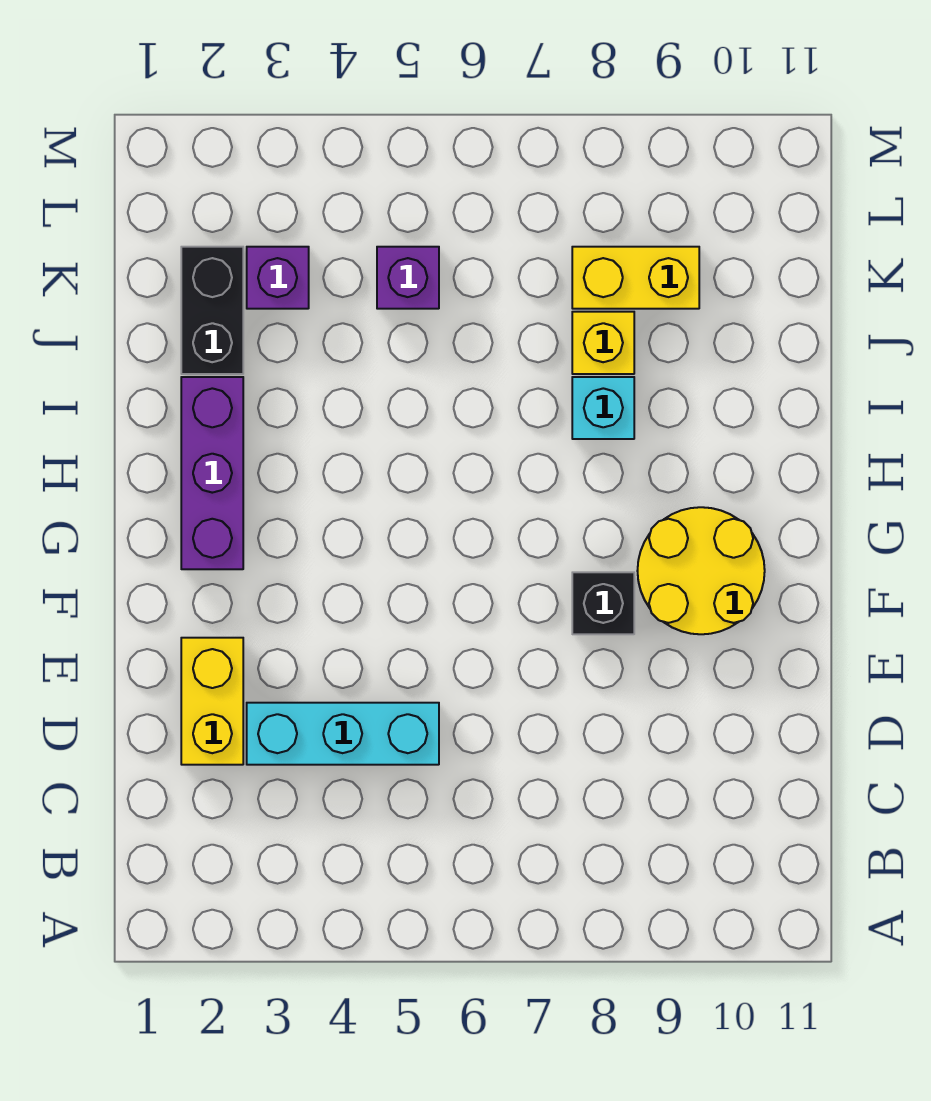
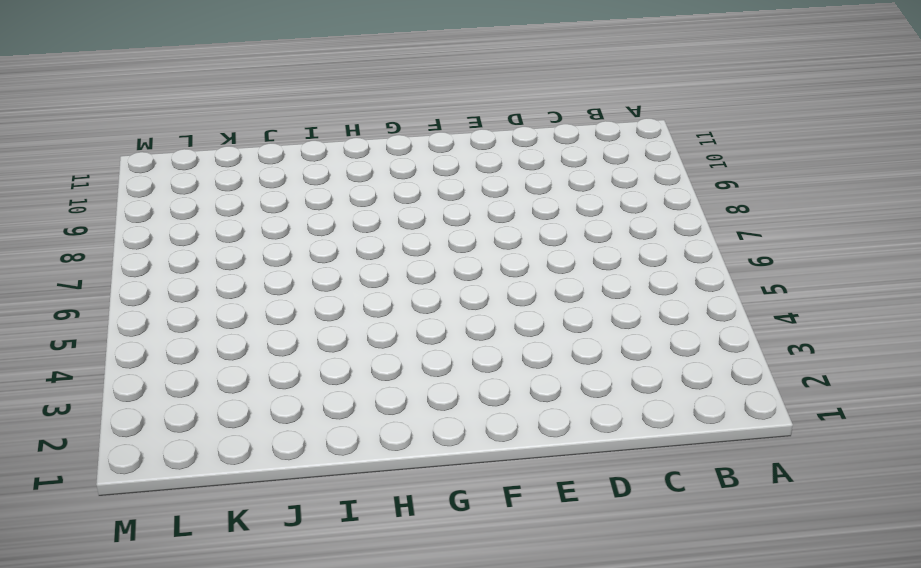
none -> yellow 1x2 brick [181,638,243,765]
none -> cyan 1x3 brick [247,703,439,765]

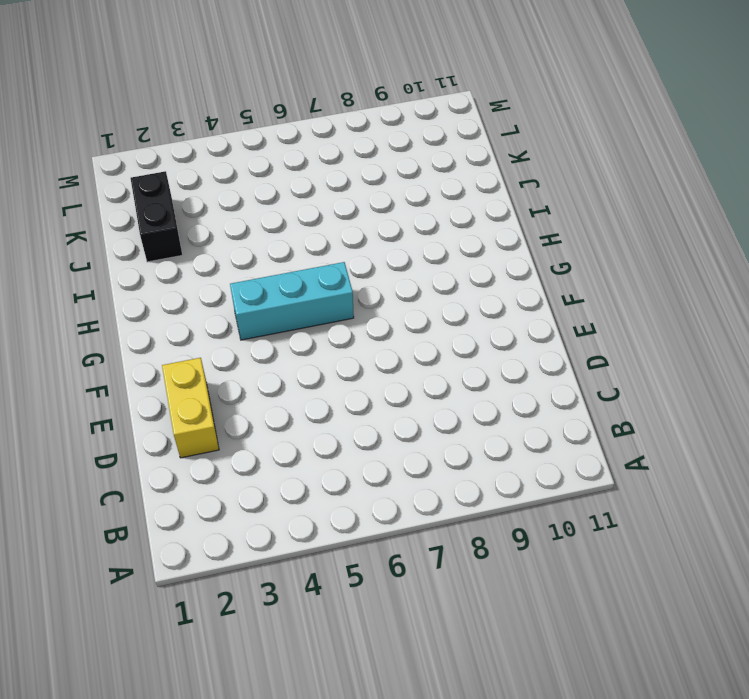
cyan 1x3 brick [230,262,354,340] -> cyan 1x3 brick moved to [247,703,439,765]
none -> black 1x1 brick [572,572,634,634]
none -> yellow 2x2 round brick [637,507,765,634]

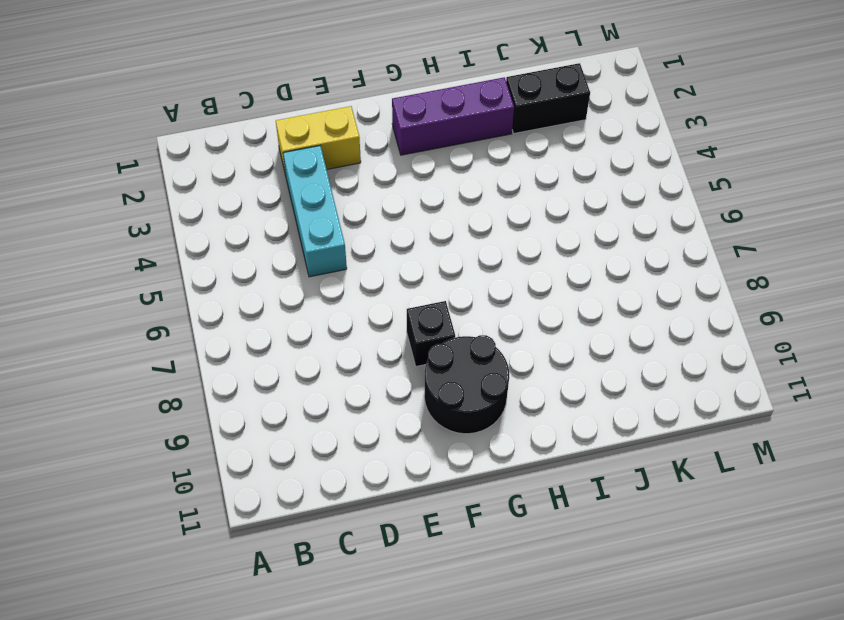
black 2x2 round brick [424,335,509,434] -> yellow 2x2 round brick [637,507,765,634]
none -> cyan 1x1 brick [572,377,634,439]
none -> yellow 1x1 brick [572,312,634,374]

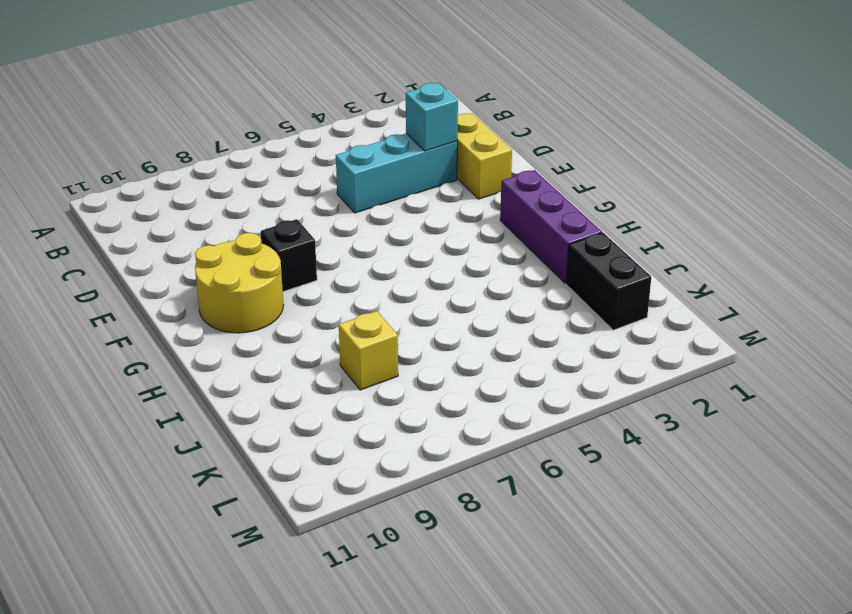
cyan 1x1 brick [406,83,458,151] -> cyan 1x1 brick moved to [572,377,634,439]
none -> purple 1x1 brick [247,247,309,309]
none -> purple 1x1 brick [377,247,439,309]

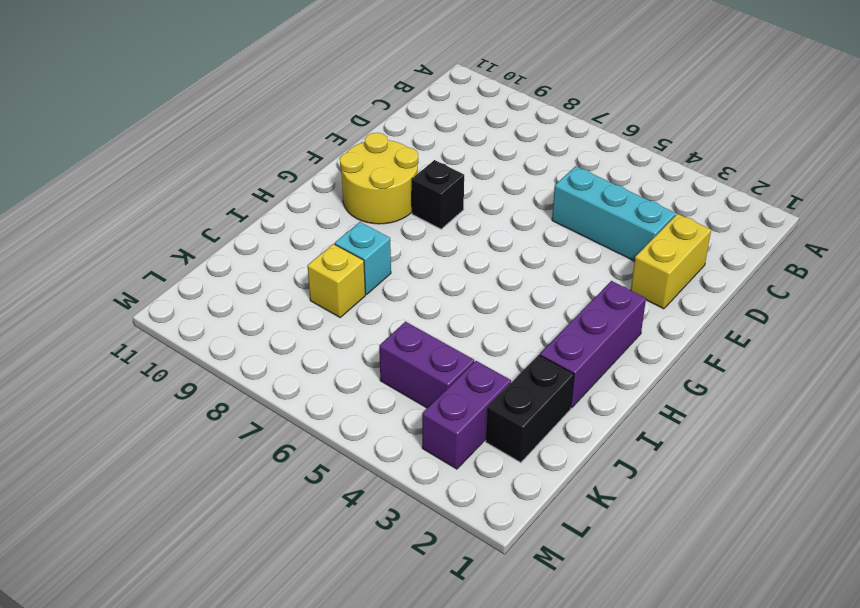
purple 1x2 brick [422,361,511,469] -> purple 1x1 brick [247,247,309,309]
purple 1x2 brick [379,322,474,408] -> purple 1x1 brick [377,247,439,309]
none -> yellow 1x2 brick [572,247,699,309]

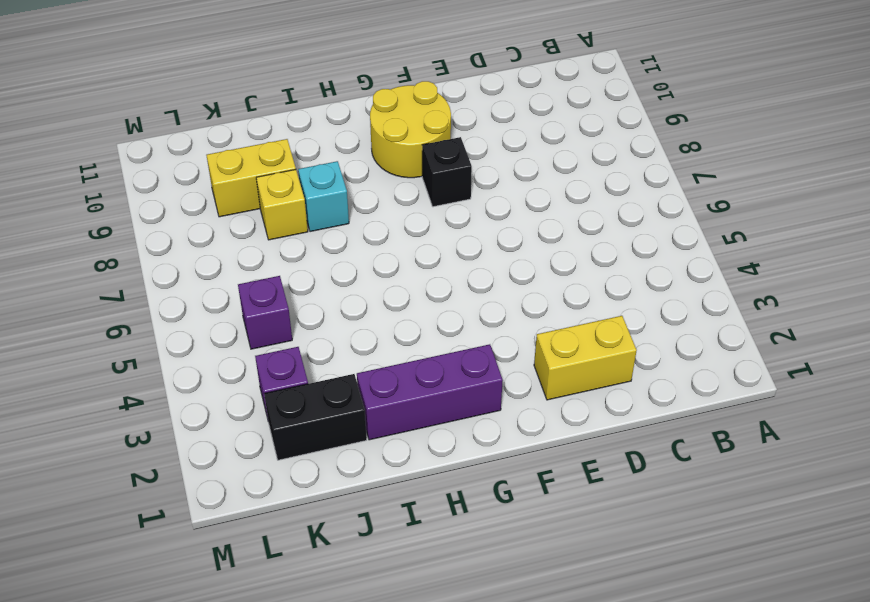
yellow 1x2 brick [206,139,296,217] -> yellow 1x2 brick turned to [572,247,699,309]
none -> cyan 1x3 brick [247,703,439,765]

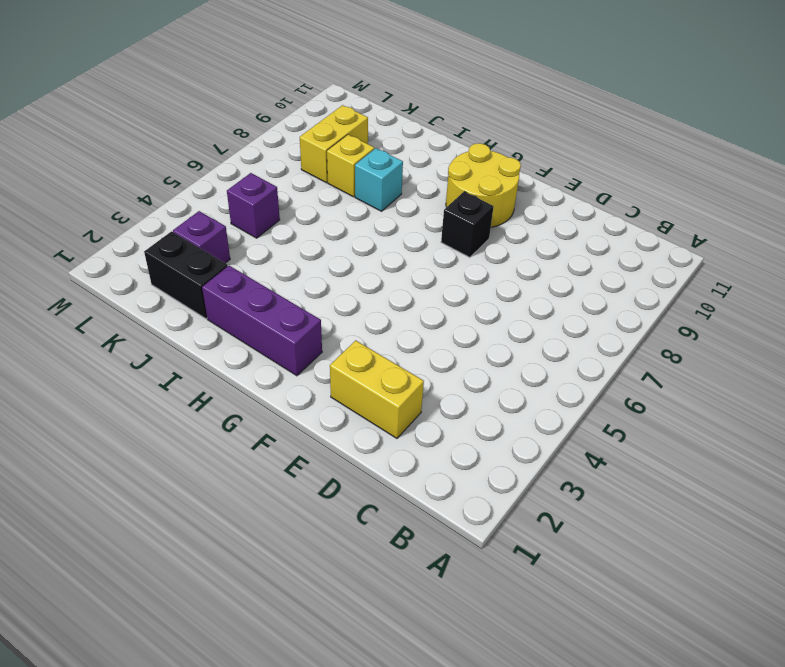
none -> cyan 1x3 brick [247,703,439,765]

